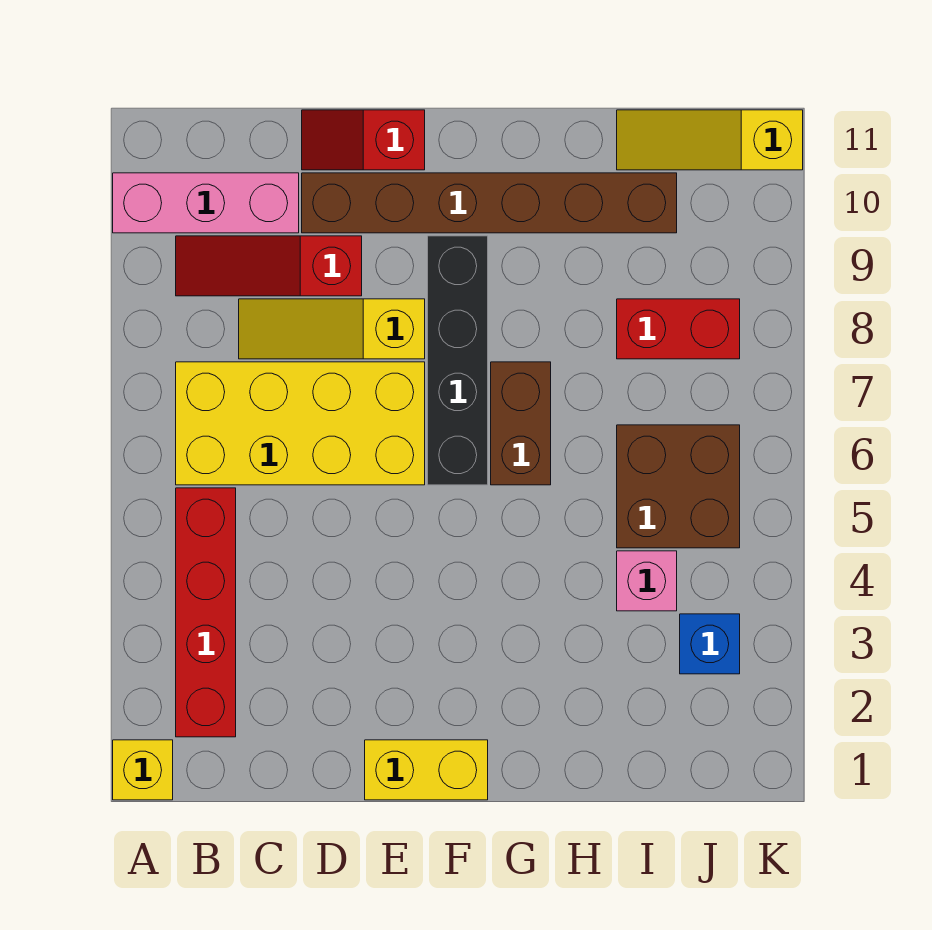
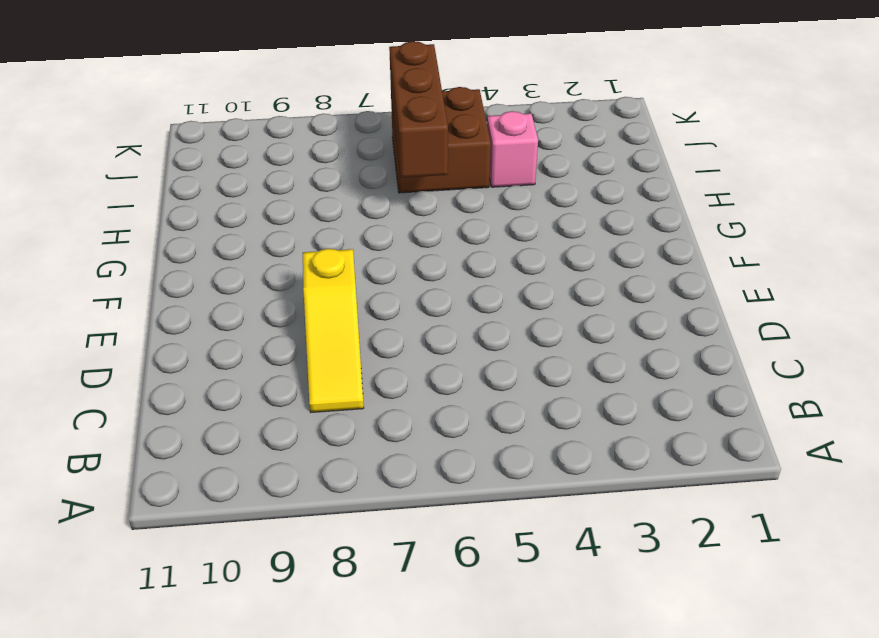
brown 1x3 brick [389,41,448,178] -> none
none -> yellow 1x1 brick [113,740,173,800]
none -> pink 1x3 brick [113,173,299,233]
none -> red 1x4 brick [176,488,236,737]

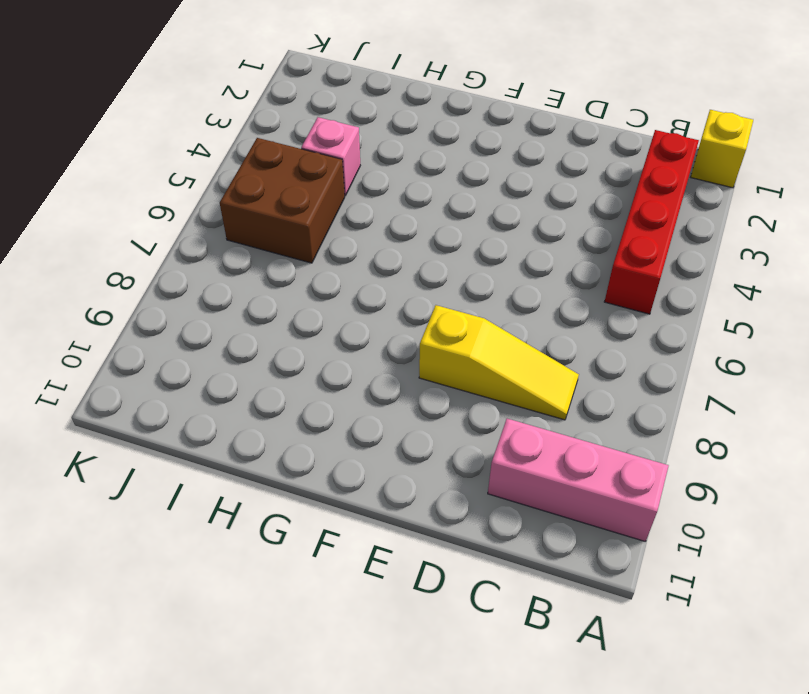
none -> yellow 2x4 brick [176,362,425,485]
none -> red 1x3 slope [176,236,362,296]
none -> brown 1x6 brick [302,173,677,233]

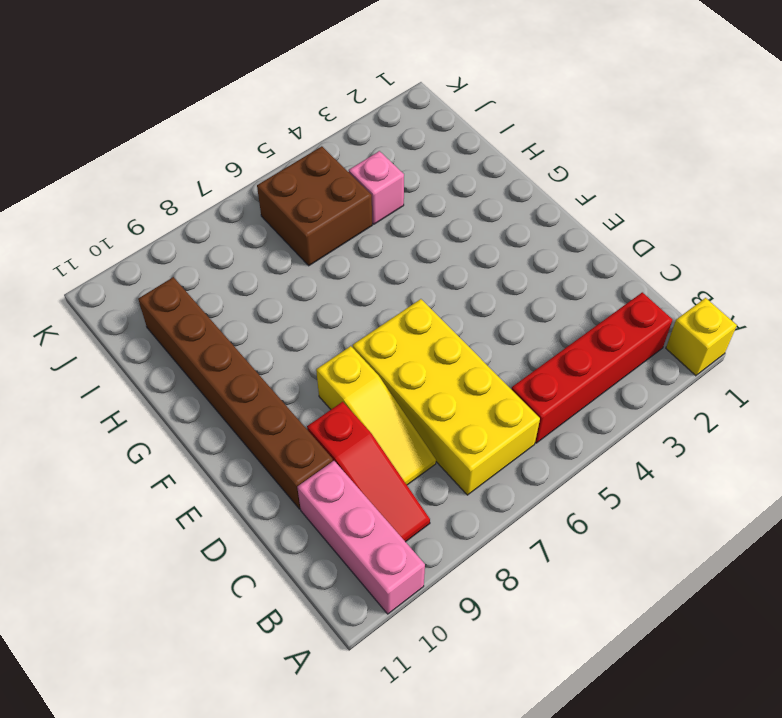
none -> red 1x2 slope [302,110,425,170]
none -> yellow 1x2 brick [365,740,488,800]
none -> black 1x4 brick [428,236,488,485]

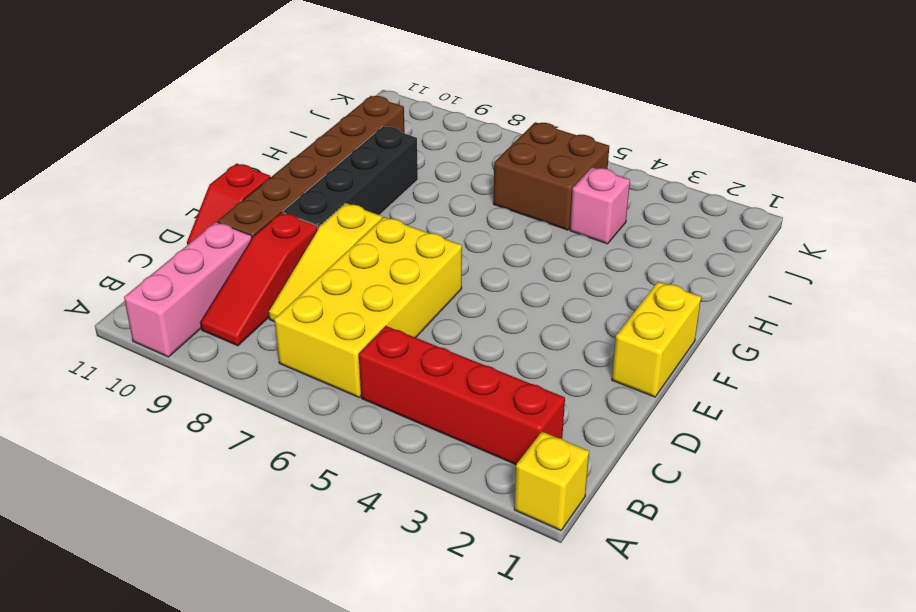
black 1x4 brick [283,127,418,228] -> black 1x4 brick turned to [428,236,488,485]
none -> brown 1x2 brick [491,362,551,485]
none -> red 1x2 brick [617,299,740,359]
none -> yellow 1x3 slope [617,110,803,170]

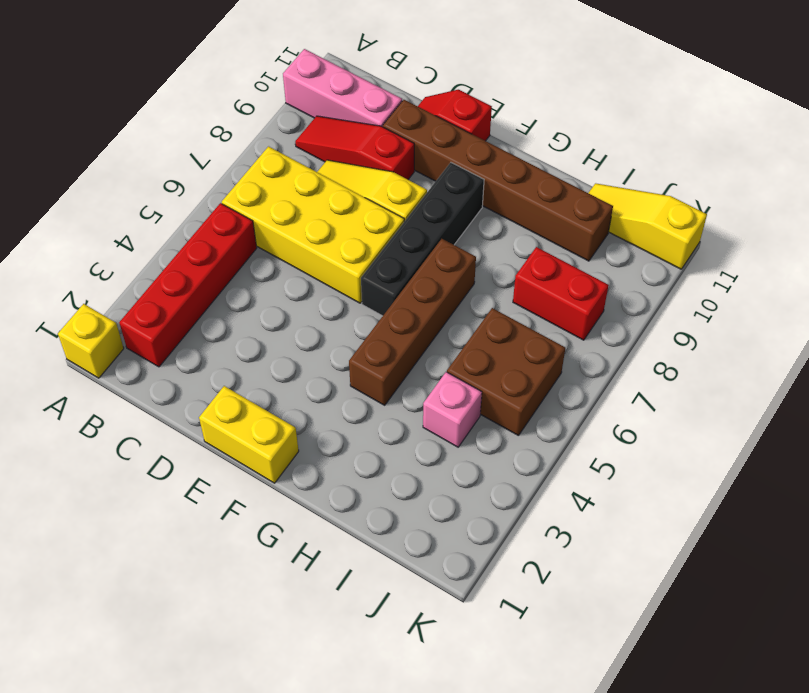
brown 1x4 brick [349,239,476,405] -> brown 1x2 brick [491,362,551,485]
none -> blue 1x1 brick [680,614,740,674]

